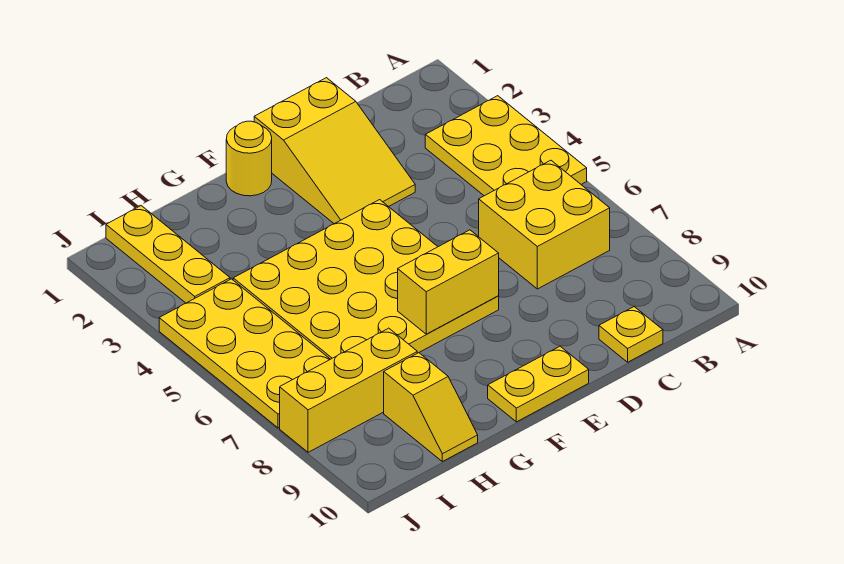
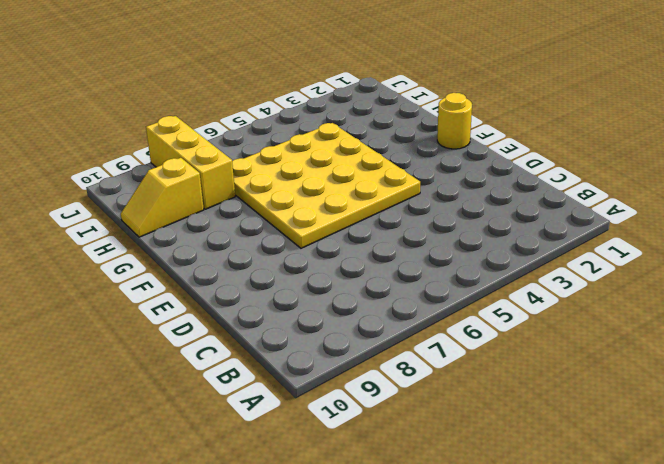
none -> yellow 2x3 plate [425,96,587,196]
none -> yellow 2x2 brick [479,160,610,289]
none -> yellow 1x1 plate [599,307,663,362]

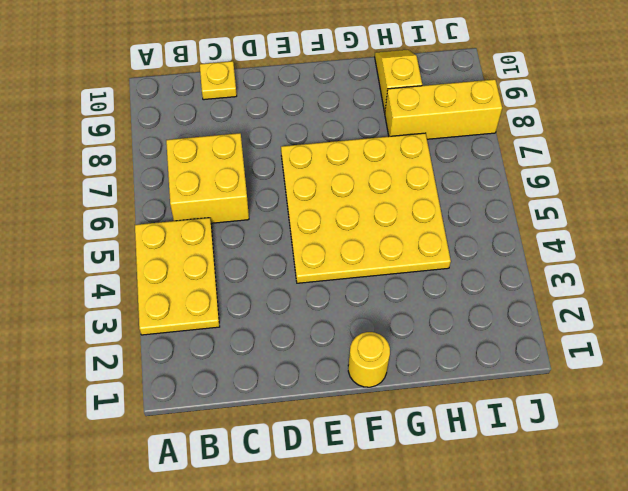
none -> yellow 2x3 slope [254,78,415,224]
none -> yellow 1x2 plate [488,346,589,422]
none -> yellow 1x3 plate [106,206,230,303]

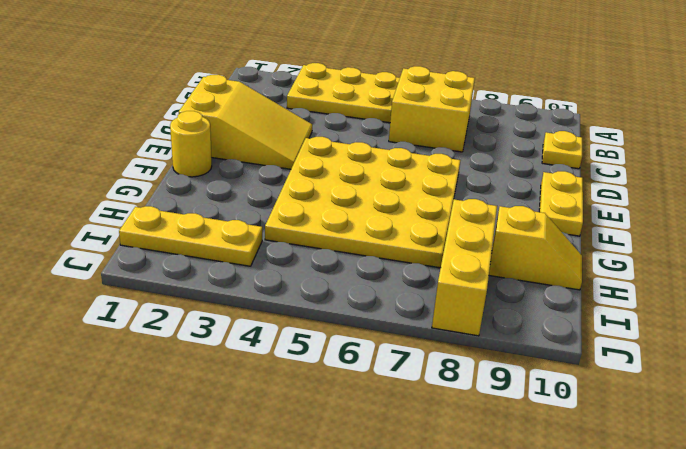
none -> yellow 2x4 plate [159,279,330,428]
none -> yellow 1x2 brick [398,230,499,334]

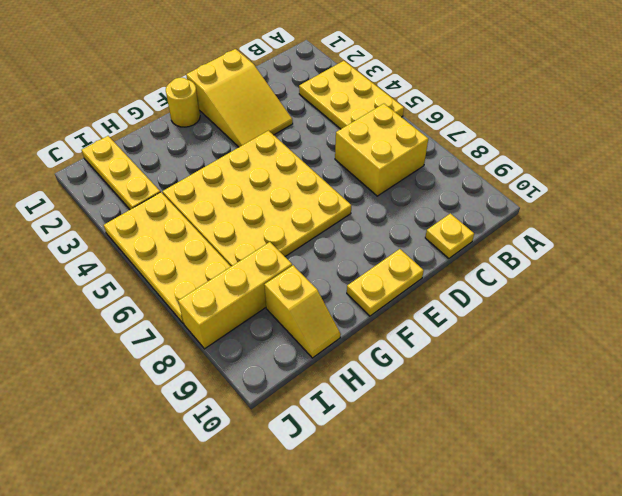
none -> yellow 1x2 brick [398,230,499,334]

